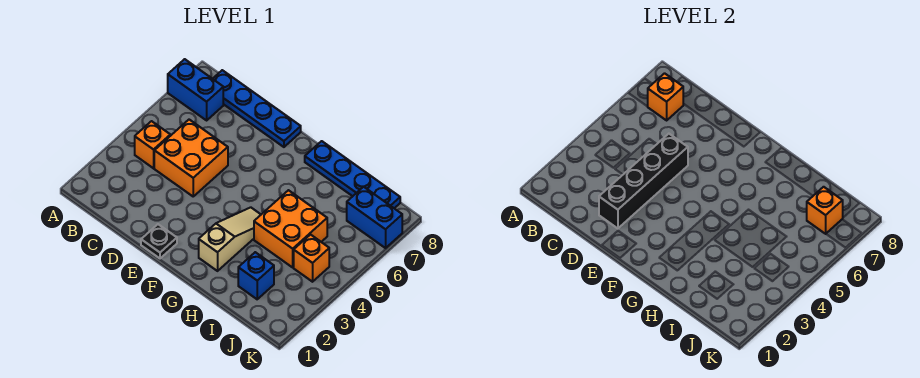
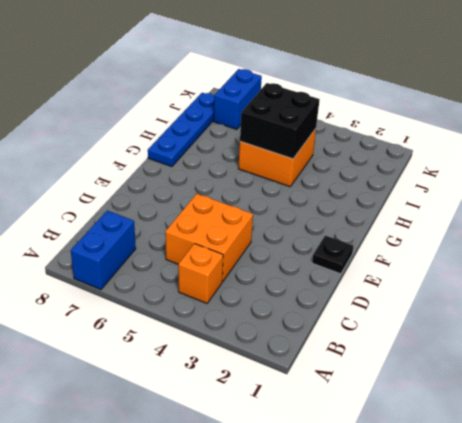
black 2x2 brick [240,83,320,159] -> none
none -> blue 1x4 plate [213,70,301,147]
none -> tan 1x3 slope [199,207,261,271]
none -> blue 1x1 brick [238,252,274,299]

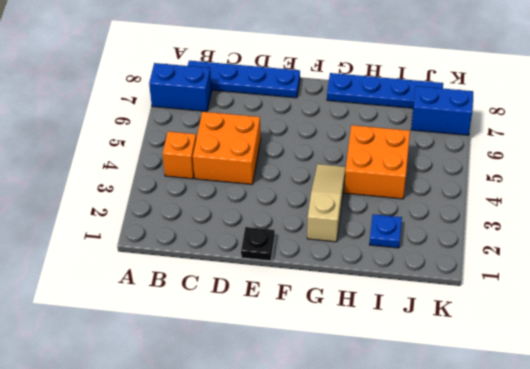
blue 1x1 plate [369,214,402,248] -> blue 1x1 brick [238,252,274,299]
none -> orange 1x1 brick [294,235,329,282]
none -> orange 1x1 brick [648,73,683,120]
none -> black 1x4 brick [599,134,688,228]

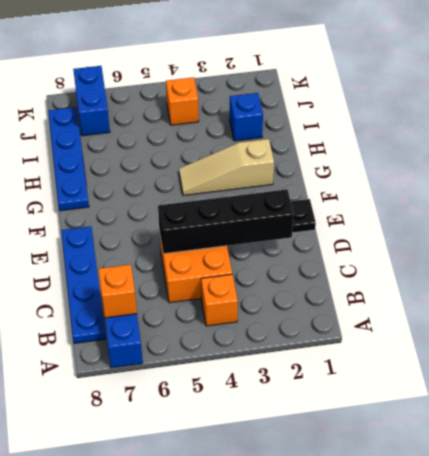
none -> orange 2x2 brick [254,190,327,267]
none -> orange 1x1 brick [807,187,843,234]

